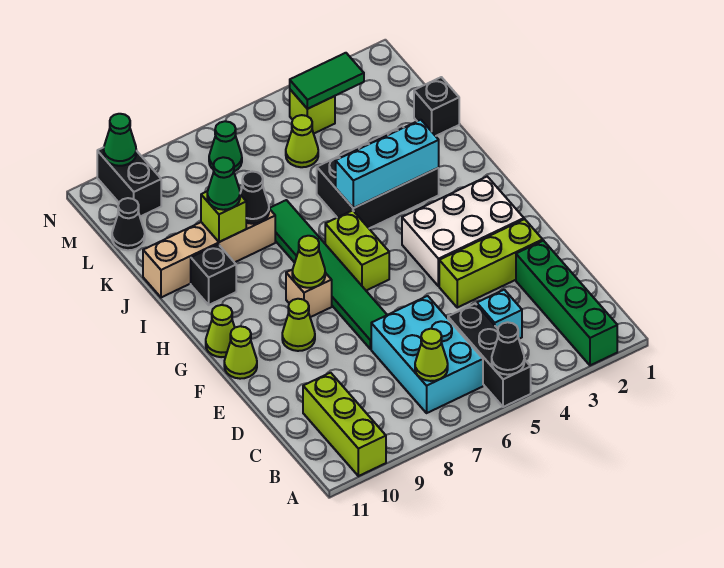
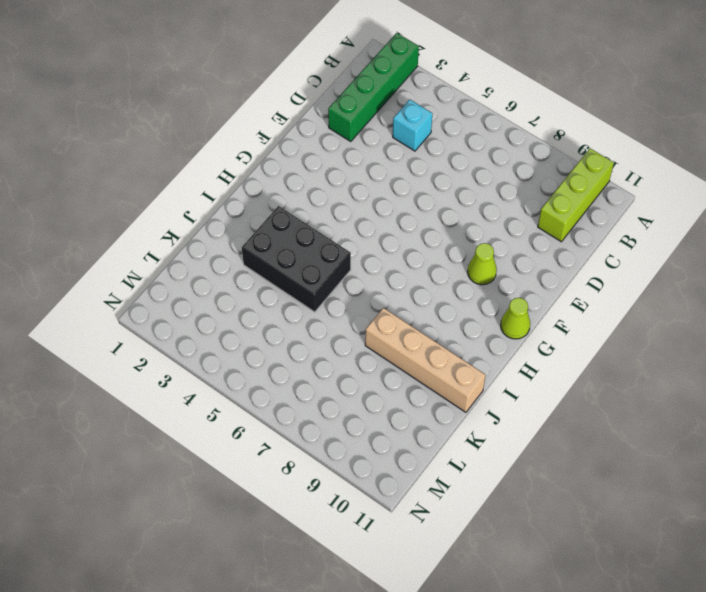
none -> black 1x3 brick [448,303,531,407]
none -> cyan 2x3 brick [371,296,483,413]
none -> lime 1x3 brick [439,219,543,308]
none -> green 1x6 tile [269,200,387,349]

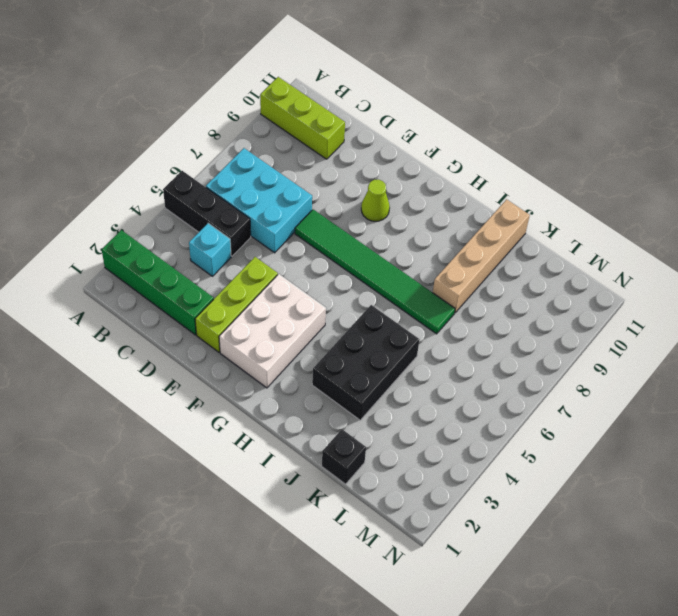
none -> lime 1x1 cone [224,326,257,379]
none -> lime 1x2 brick [325,210,389,290]
none -> tan 1x1 brick [286,269,332,317]
none -> lime 1x1 cone [206,305,235,357]

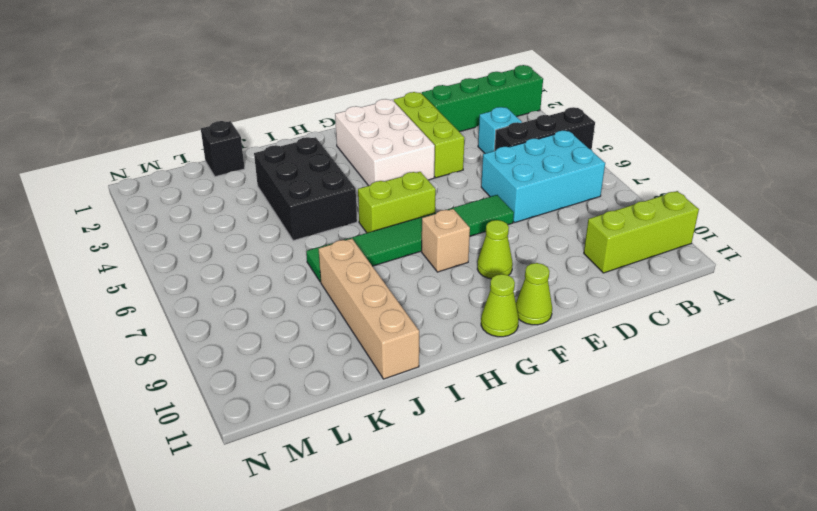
none -> black 1x1 brick [191,244,236,305]
none -> lime 1x1 cone [286,115,318,167]
none -> black 1x1 cone [112,198,145,250]
none -> lime 1x1 brick [290,90,335,134]

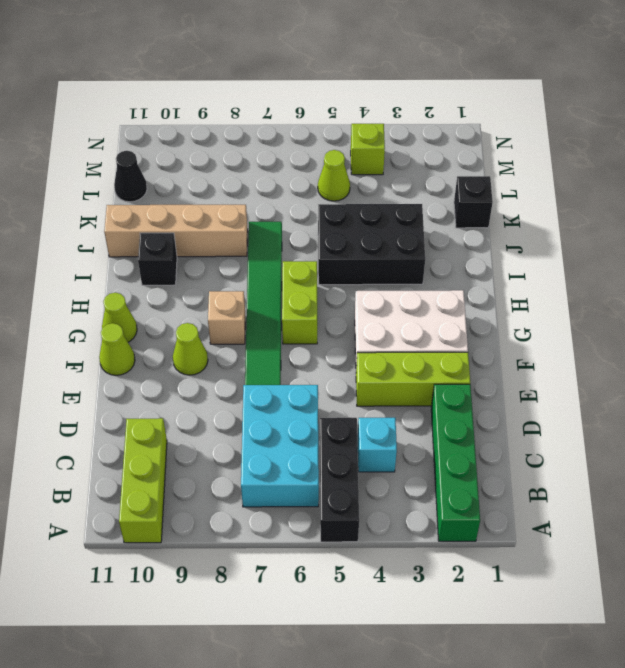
none -> green 1x1 cone [209,121,242,172]
none -> black 1x2 brick [97,148,161,217]
none -> black 1x1 cone [492,322,524,375]
none -> lime 1x1 cone [415,329,448,381]

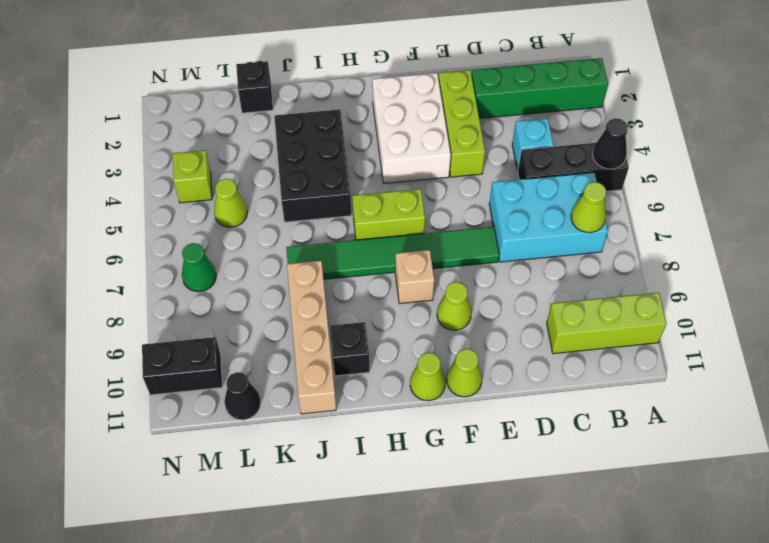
none -> lime 1x1 cone [292,236,325,288]
none -> cyan 1x3 brick [336,120,439,208]
none -> black 1x1 cone [240,172,269,224]
none -> lime 1x1 brick [201,191,246,242]

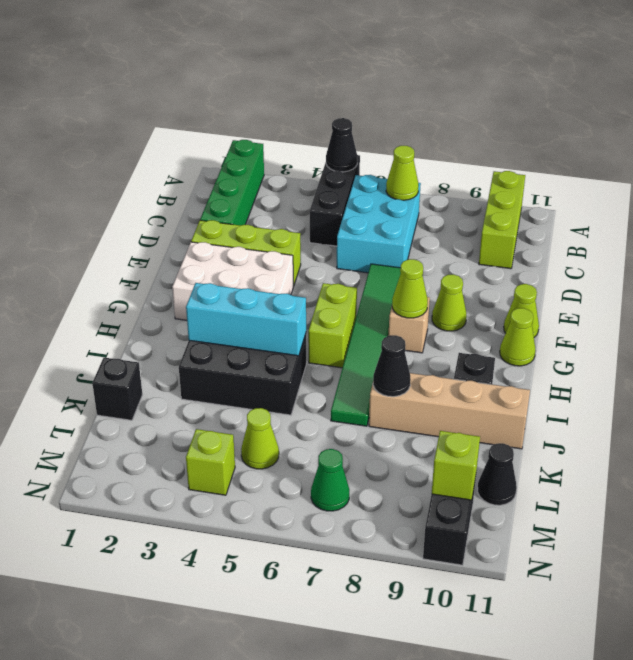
lime 1x1 brick [432,431,480,500] -> lime 1x1 brick moved to [201,191,246,242]
none -> cyan 1x1 brick [477,290,522,339]
none -> green 1x2 tile [290,53,364,109]
none -> green 1x1 cone [104,114,136,166]
none -> green 1x1 cone [207,157,240,210]

